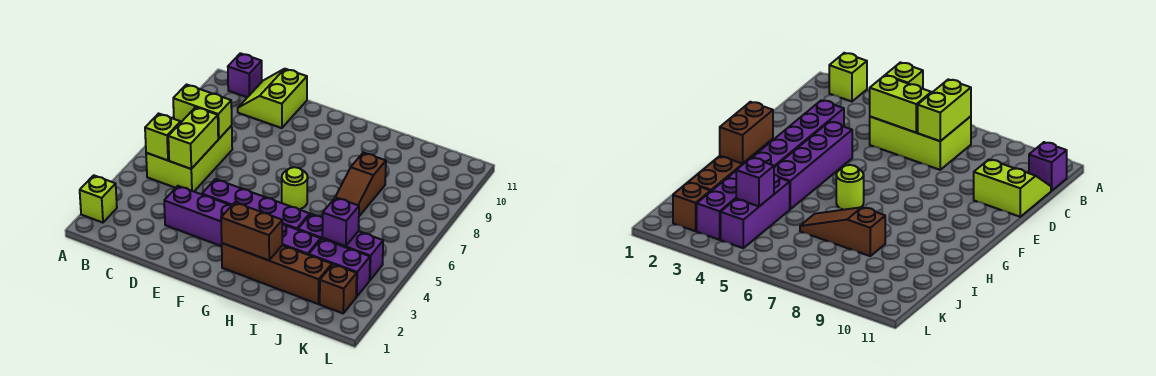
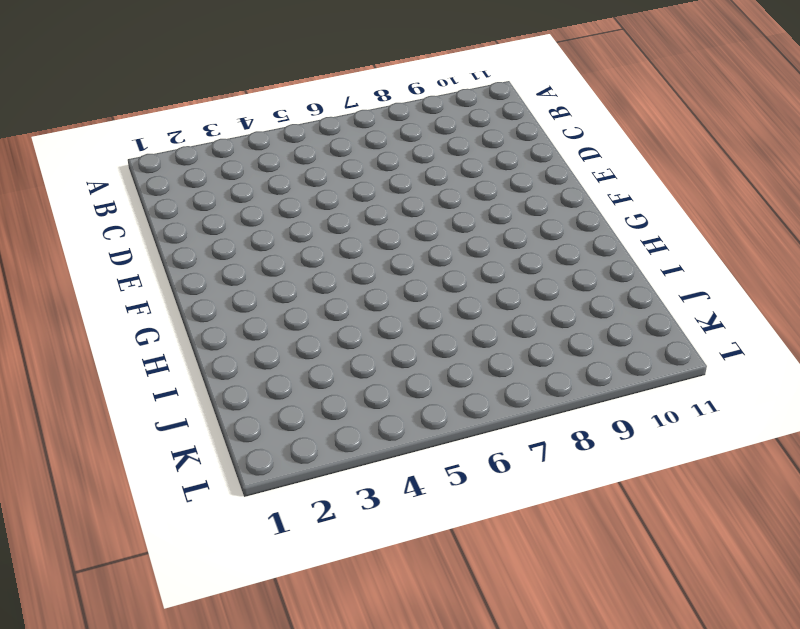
none -> lime 1x1 brick [80,175,117,223]
none -> lime 2x3 brick [146,126,232,191]
none -> purple 1x1 brick [228,53,262,97]

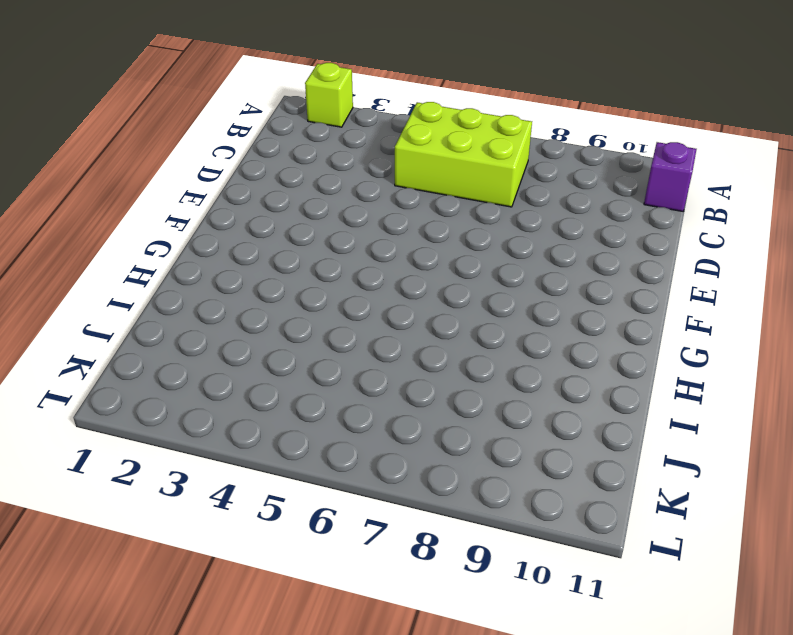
none -> lime 2x2 slope [238,69,307,128]
none -> purple 1x6 brick [164,186,321,255]
none -> purple 1x4 brick [202,179,310,230]

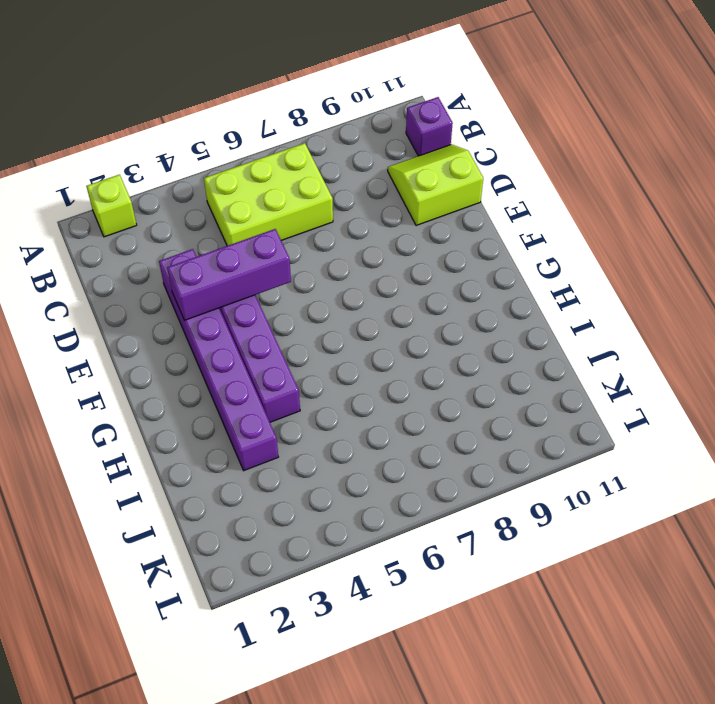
purple 1x3 brick [167,229,291,320] -> purple 1x3 brick turned to [298,214,383,280]
none -> brown 1x4 brick [222,243,332,304]
none -> lime 1x1 round brick [282,167,308,209]
none -> brown 1x3 slope [336,153,386,216]

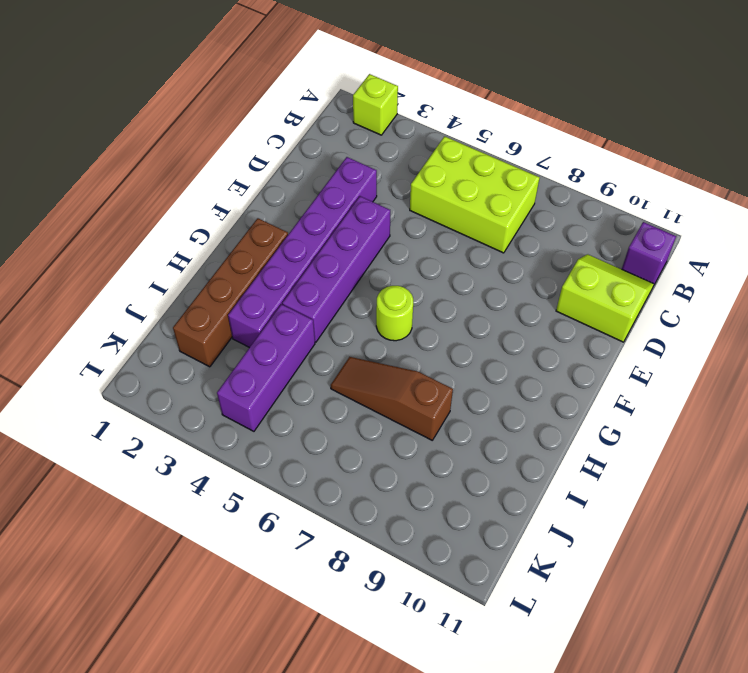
none -> purple 1x2 brick [309,239,370,297]
none -> brown 1x1 brick [320,264,357,313]
none -> lime 1x1 brick [145,114,181,160]

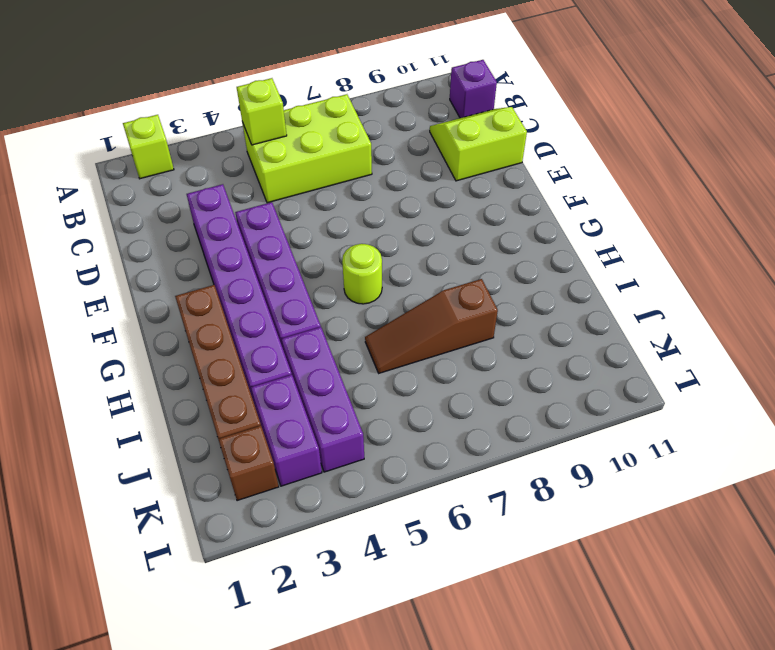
none -> lime 1x2 brick [173,85,232,139]
none -> lime 1x2 brick [168,107,218,169]
none -> brown 1x2 brick [221,202,283,260]

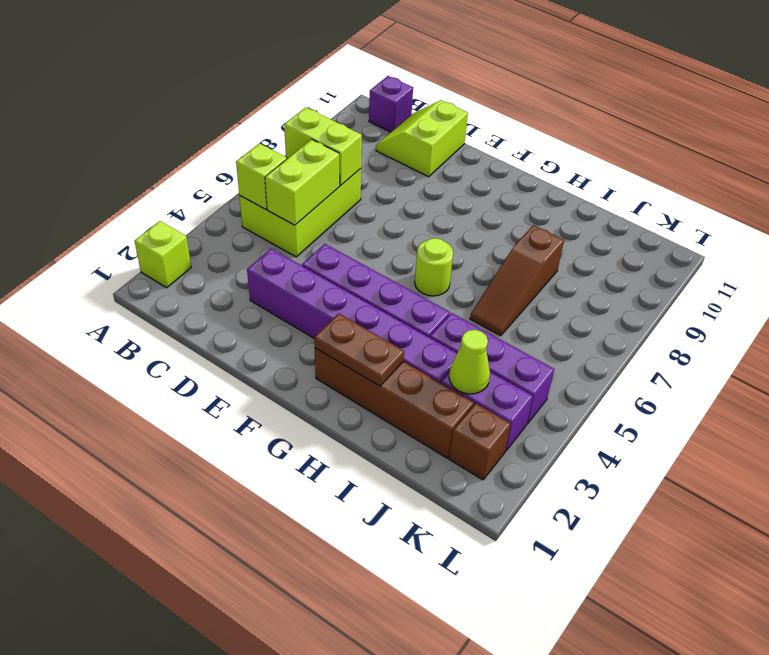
brown 1x2 plate [314,313,404,386] -> brown 1x2 brick [221,202,283,260]
lime 1x1 cone [449,330,490,394] -> none
none -> purple 1x1 brick [322,197,359,246]

